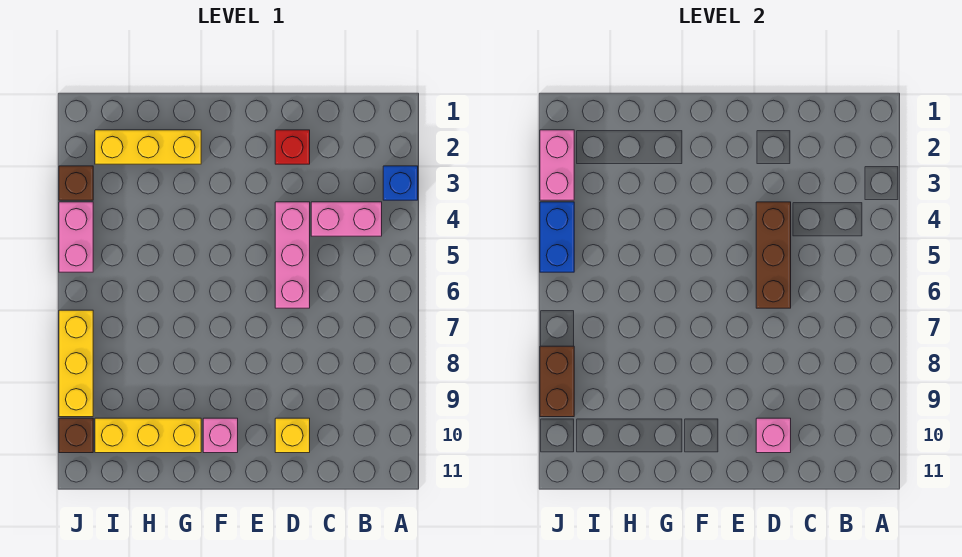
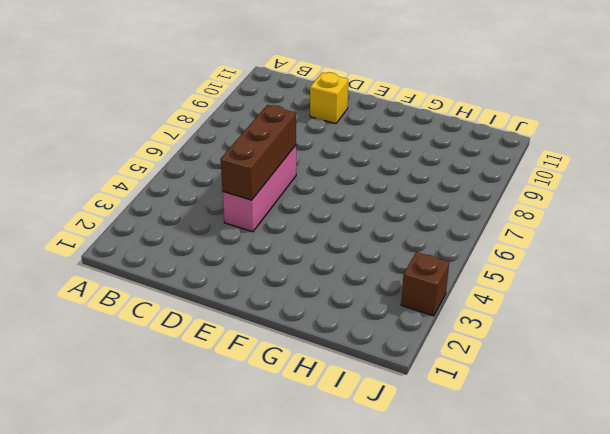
none -> blue 1x1 brick [383,166,418,200]
none -> pink 1x2 brick [311,202,382,236]
none -> red 1x1 brick [275,130,310,164]

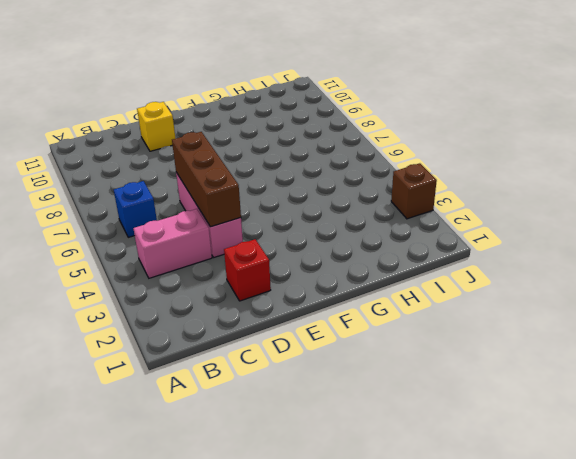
blue 1x1 brick [114,181,157,237] -> blue 1x1 brick moved to [383,166,418,200]
none -> pink 1x1 brick [203,418,238,453]
none -> yellow 1x3 brick [95,130,201,164]
none -> yellow 1x3 brick [95,418,201,453]

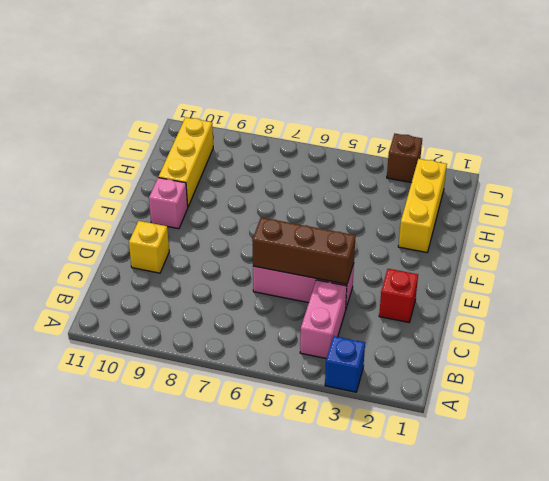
none -> pink 1x2 brick [59,202,93,272]
none -> yellow 1x3 brick [59,310,93,417]
none -> brown 1x1 brick [59,418,93,453]

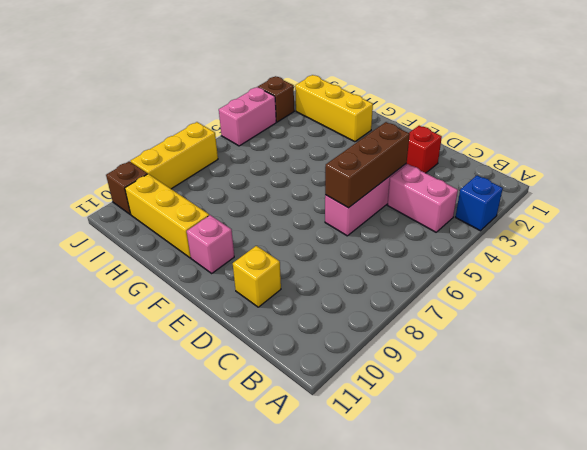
none -> pink 1x1 brick [756,418,791,453]
none -> pink 1x2 brick [540,130,574,200]
none -> blue 1x2 brick [540,202,574,272]

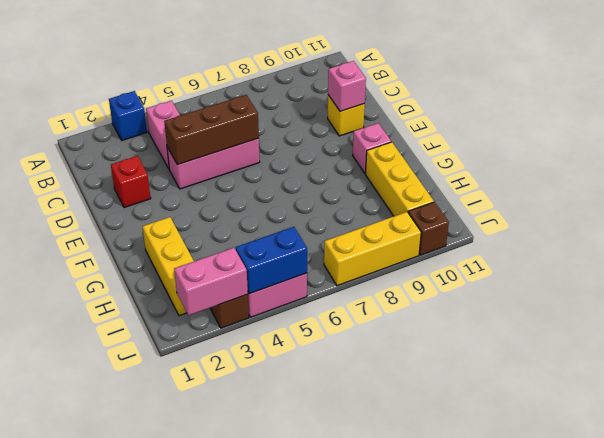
none -> brown 1x2 brick [540,346,574,417]

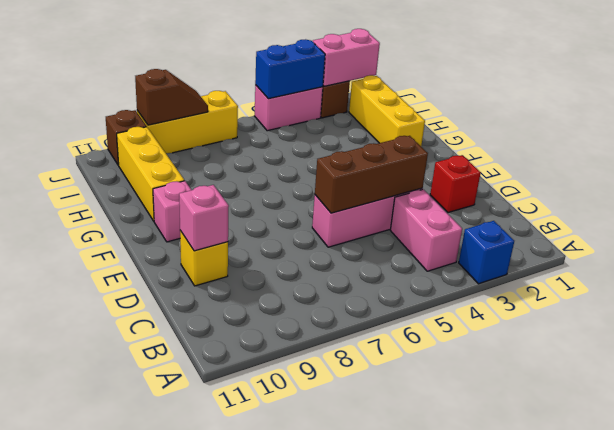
brown 1x2 slope [135,69,208,125] -> brown 1x2 brick [540,346,574,417]

